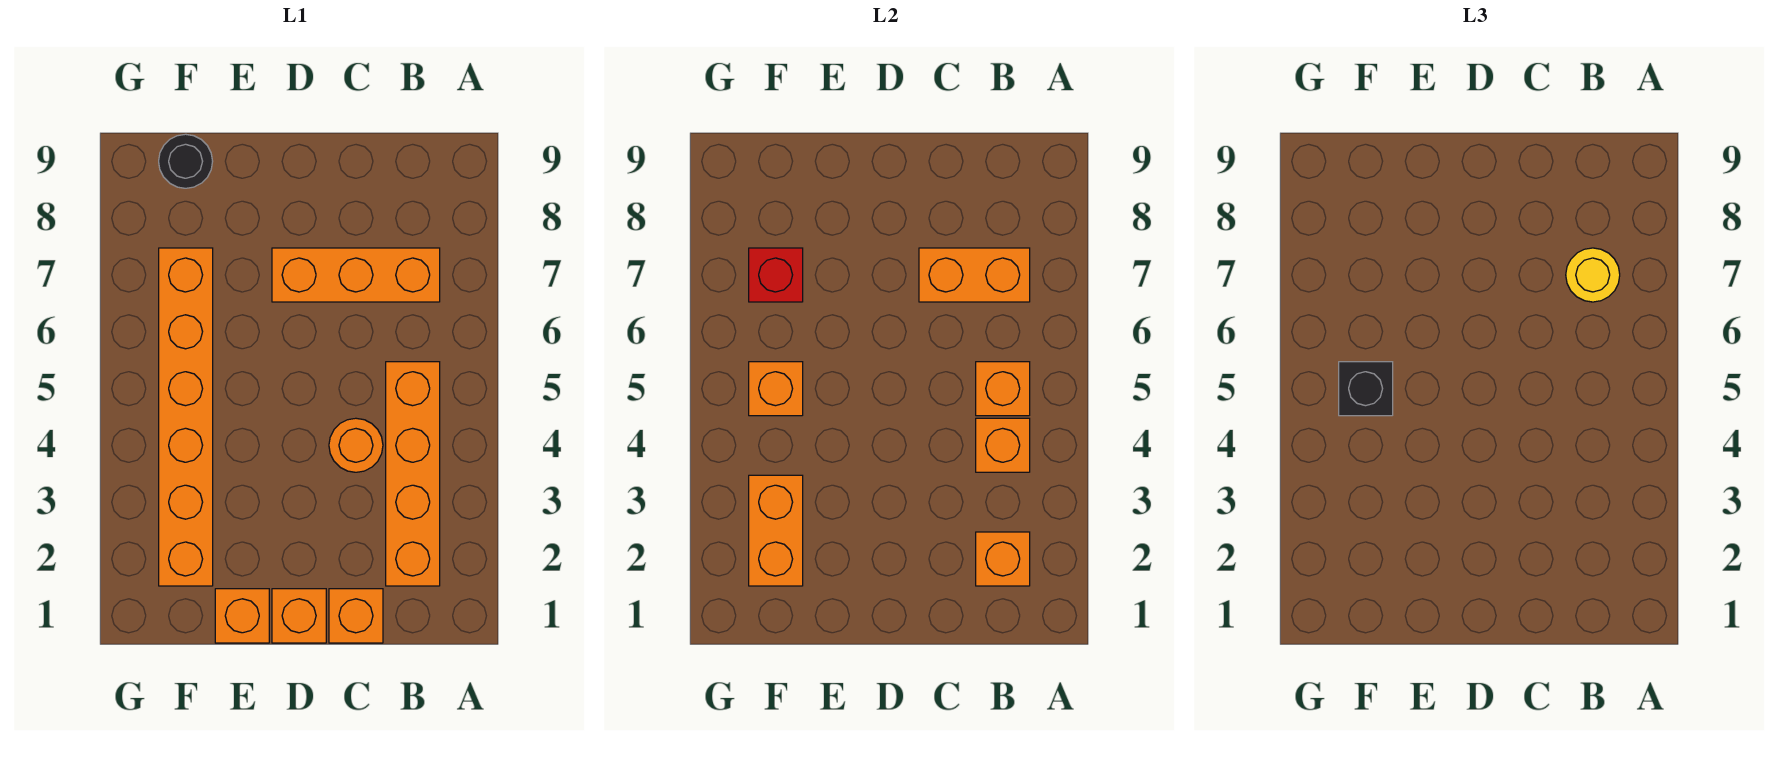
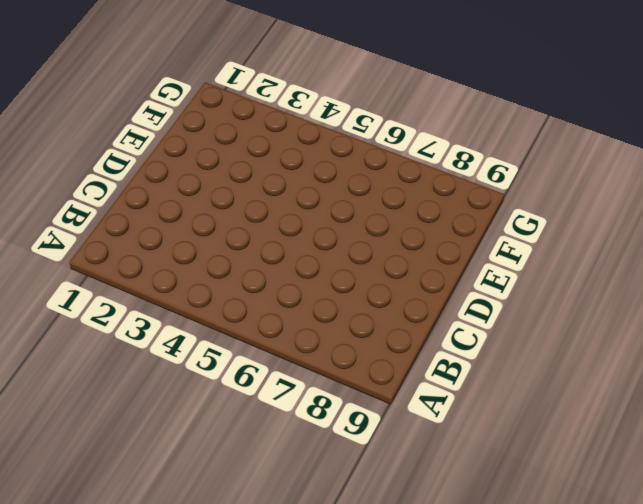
none -> orange 1x4 brick [386,362,440,586]
none -> orange 1x3 brick [272,248,440,302]
none -> orange 1x1 brick [329,589,383,643]

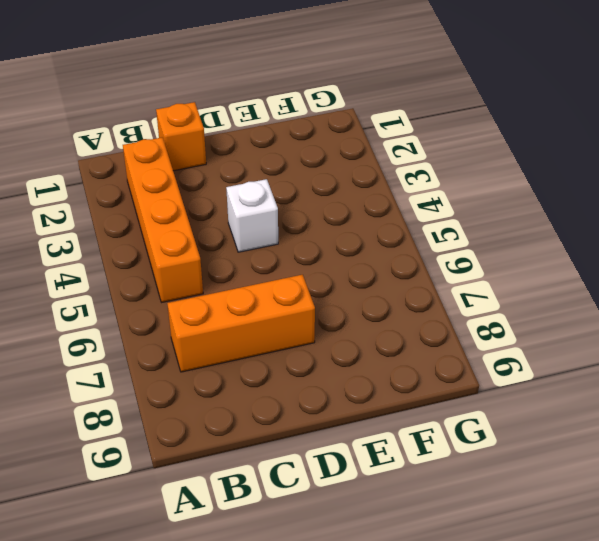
white 1x1 brick [226,179,278,252] -> none
none -> orange 1x1 round brick [329,418,383,472]
none -> orange 1x1 brick [272,589,326,643]
none -> orange 1x1 brick [215,589,269,643]

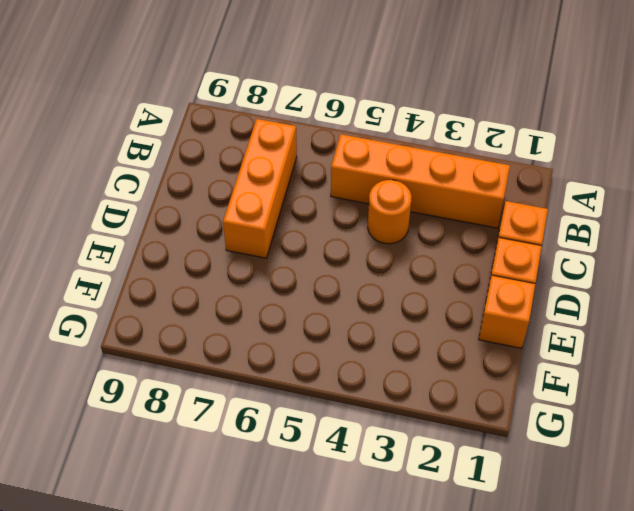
none -> orange 1x6 brick [159,248,213,586]
none -> black 1x1 round brick [159,134,213,188]
none -> orange 1x1 brick [976,532,1030,586]

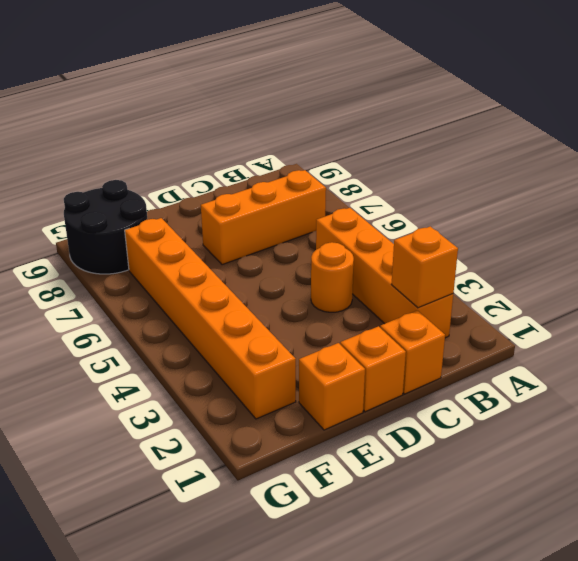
black 2x2 round brick [64,180,148,274] -> black 1x1 round brick [159,134,213,188]
none -> orange 1x1 brick [976,418,1030,472]
none -> orange 1x1 brick [976,362,1030,416]
none -> orange 1x2 brick [919,248,1030,302]

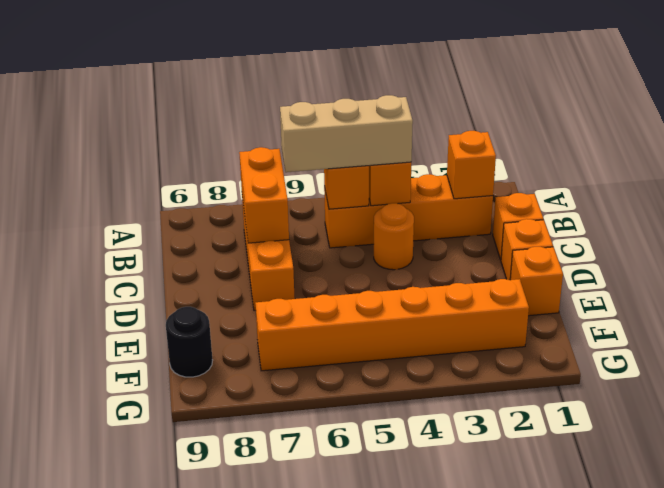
tan 1x3 brick [280,95,413,172] -> none
none -> orange 1x2 brick [749,475,803,586]
none -> orange 1x1 brick [749,362,803,416]
none -> red 1x1 brick [749,248,803,302]

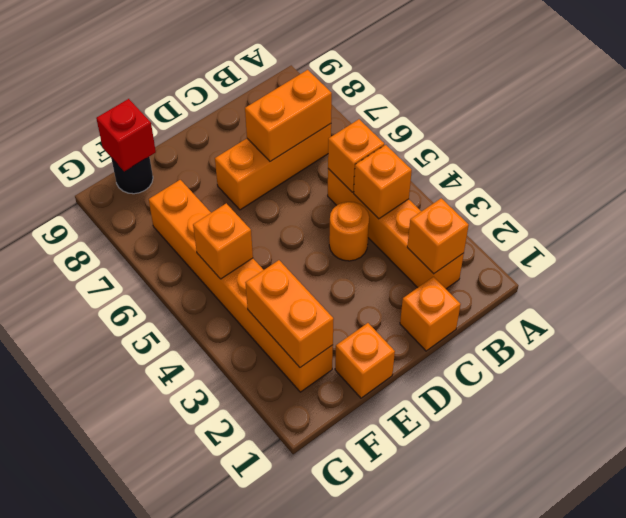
red 1x1 brick [96,99,156,171] -> red 1x1 brick moved to [749,248,803,302]
none -> orange 1x1 brick [272,589,326,643]
none -> yellow 1x1 round brick [1566,248,1620,302]
none -> black 1x1 brick [1339,362,1393,416]

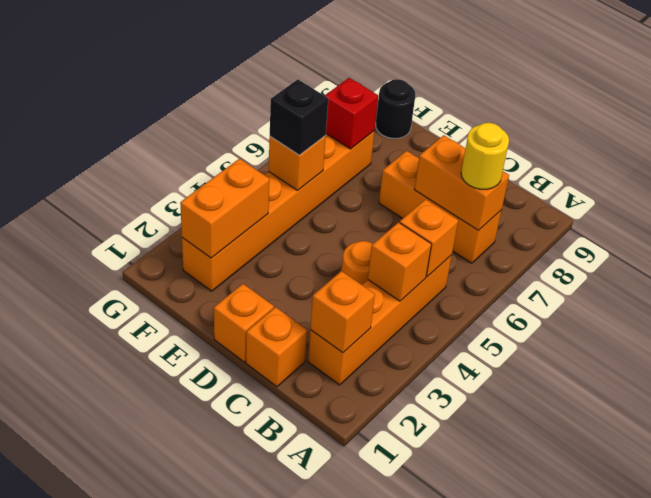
none -> orange 1x1 brick [215,589,269,643]

